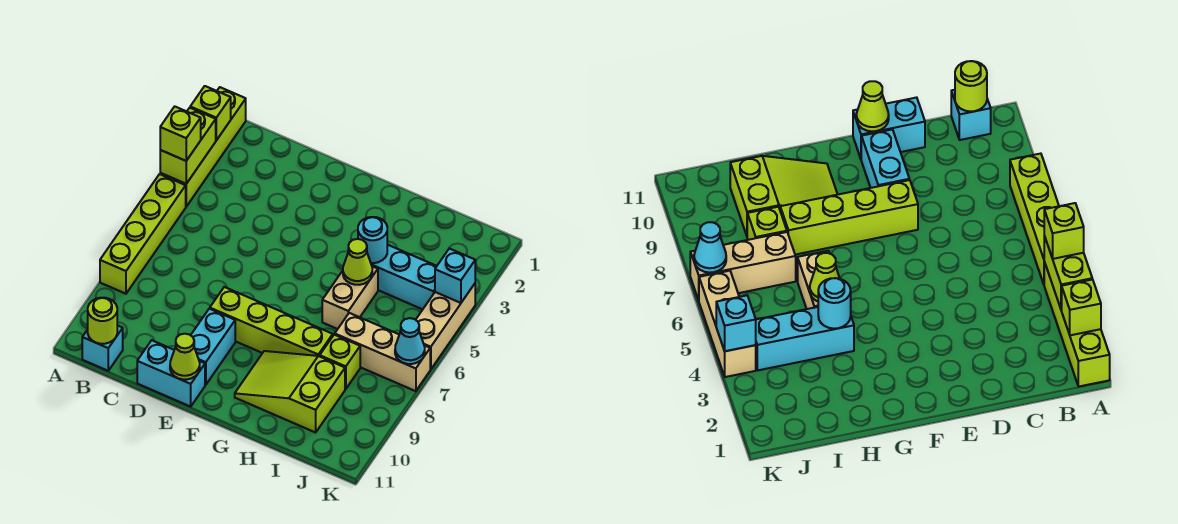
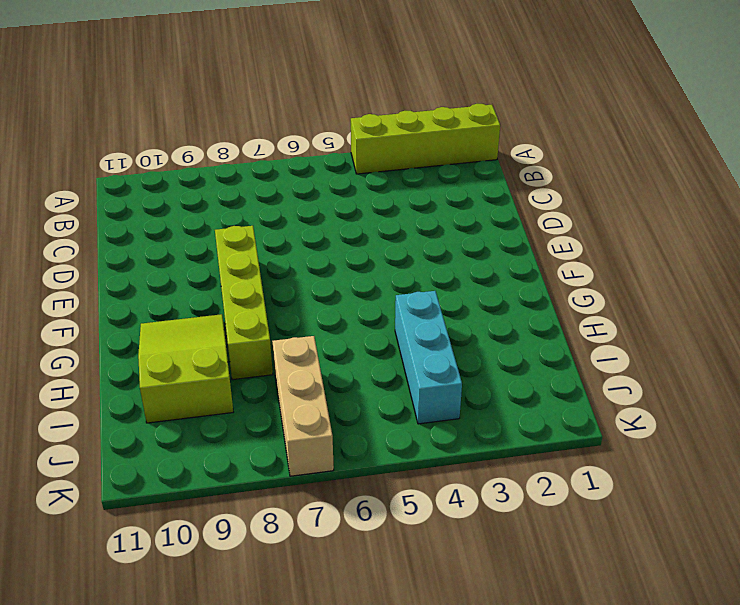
none -> lime 1x4 brick [100,174,186,294]
none -> cyan 1x1 brick [82,325,123,371]
none -> cyan 1x2 brick [137,340,205,407]

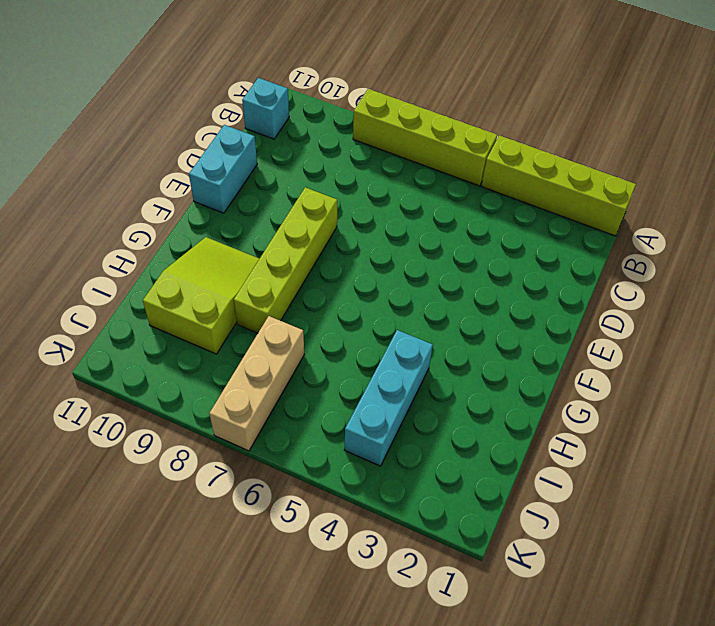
none -> cyan 1x2 brick [191,309,235,385]
none -> tan 1x2 brick [322,266,378,329]
none -> lime 1x1 brick [320,335,360,389]

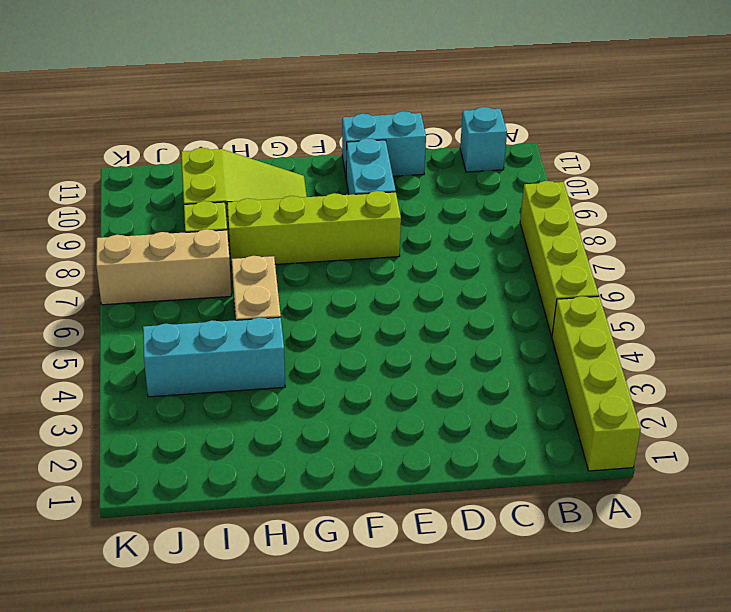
none -> tan 1x3 brick [416,284,475,369]
none -> lime 1x1 brick [190,86,231,140]
none -> lime 1x2 brick [160,108,216,184]

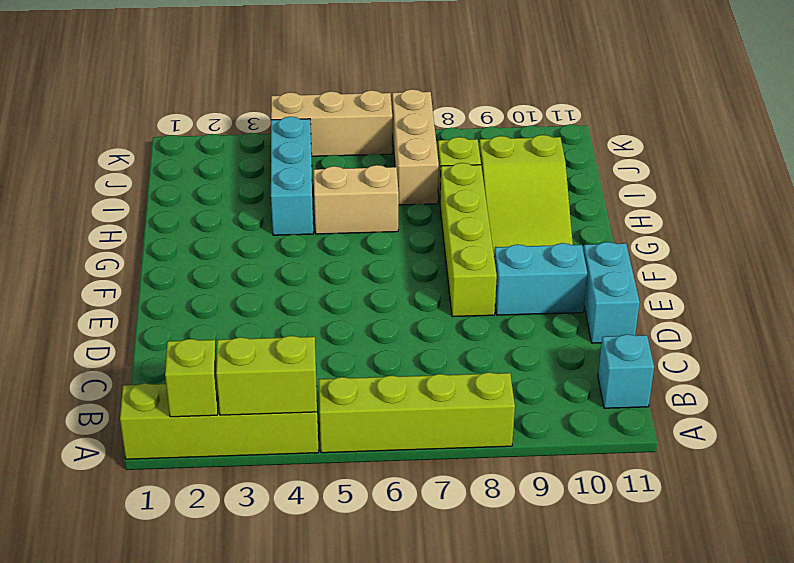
none -> lime 1x1 round brick [88,298,117,344]
none -> lime 1x1 cone [170,334,200,380]
none -> cyan 1x1 round brick [358,217,387,263]

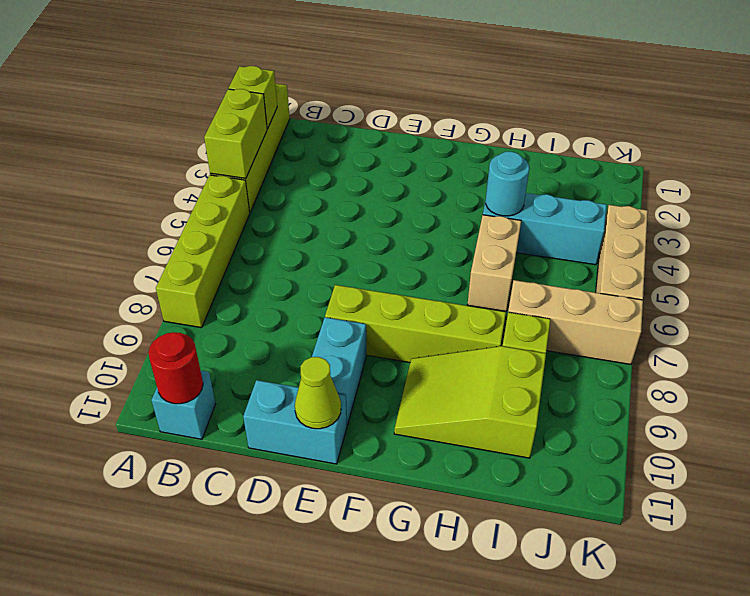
red 1x1 round brick [148,332,203,404] -> lime 1x1 round brick [88,298,117,344]
none -> lime 1x1 cone [343,239,372,285]
none -> cyan 1x1 brick [435,249,475,303]
none -> cyan 1x1 cone [395,318,425,364]

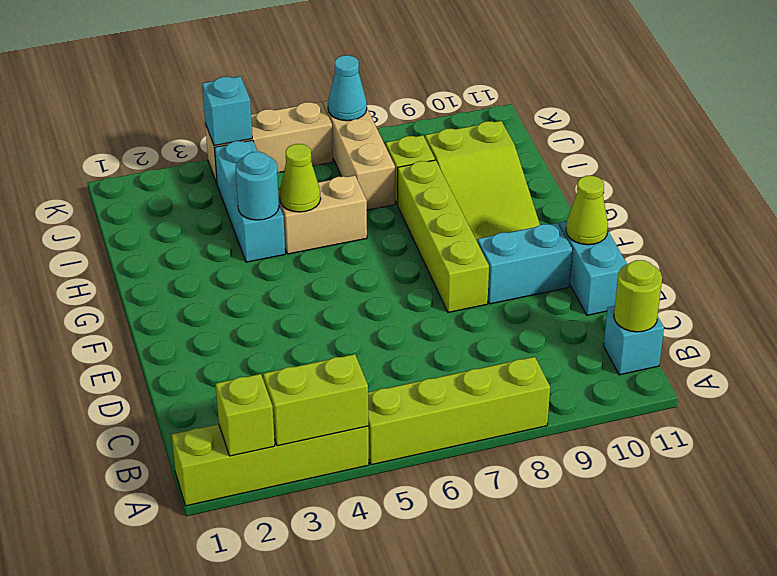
none -> lime 1x1 brick [160,106,201,161]

